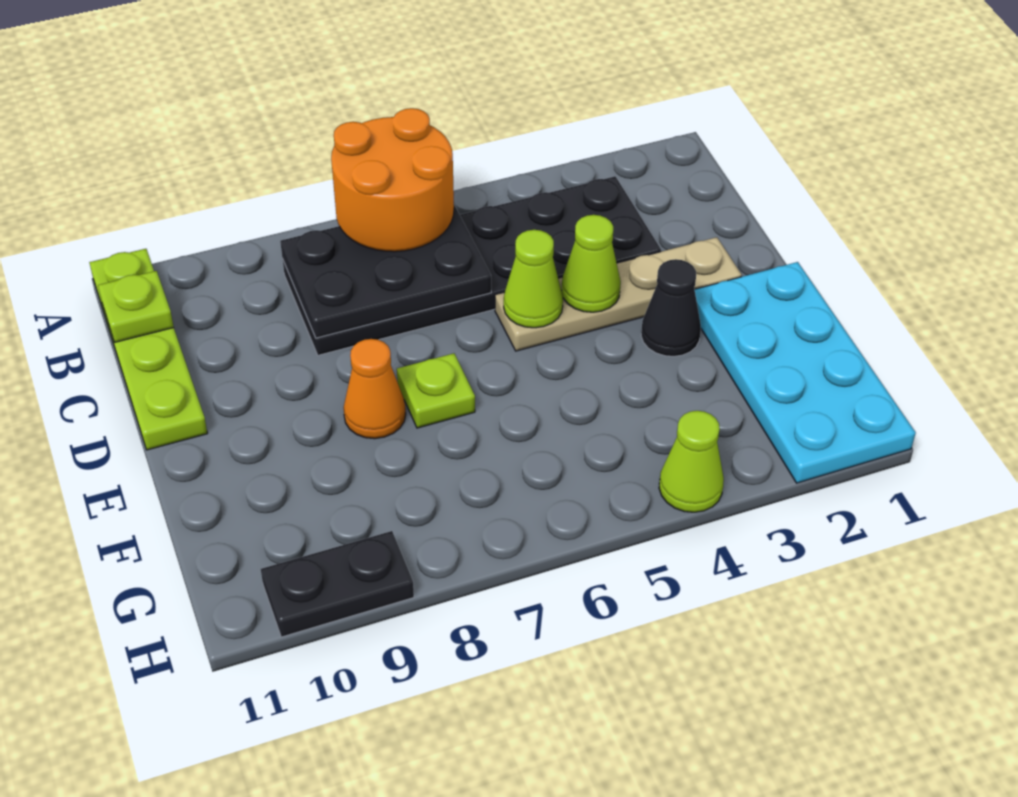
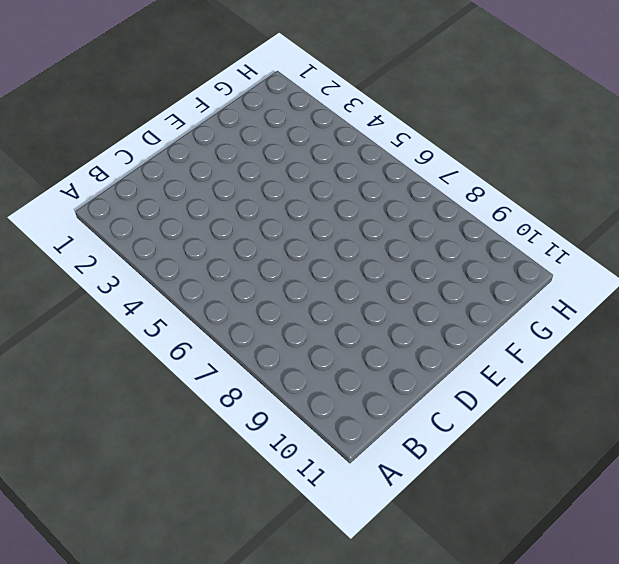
none -> lime 1x4 plate [89,249,208,450]
none -> black 2x6 plate [283,176,661,355]
none -> tan 1x4 plate [495,237,742,351]

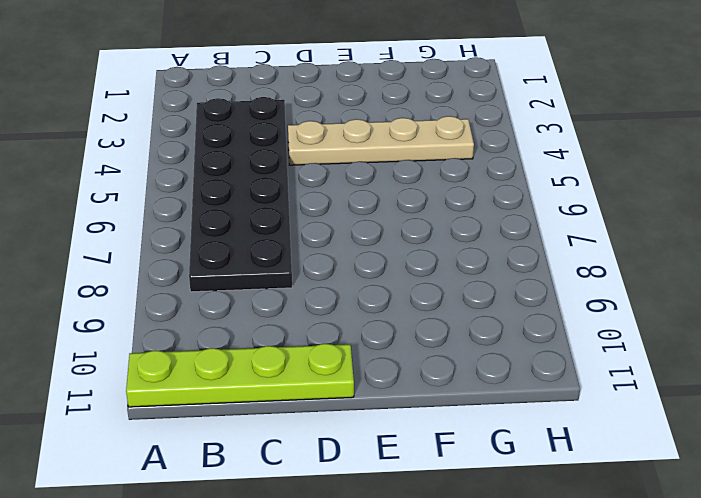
tan 1x4 plate [288,116,474,165] -> tan 1x4 plate turned to [495,237,742,351]
none -> cyan 2x4 plate [695,262,916,483]
none -> black 1x1 cone [641,259,701,357]
none -> lime 1x1 plate [397,353,475,428]

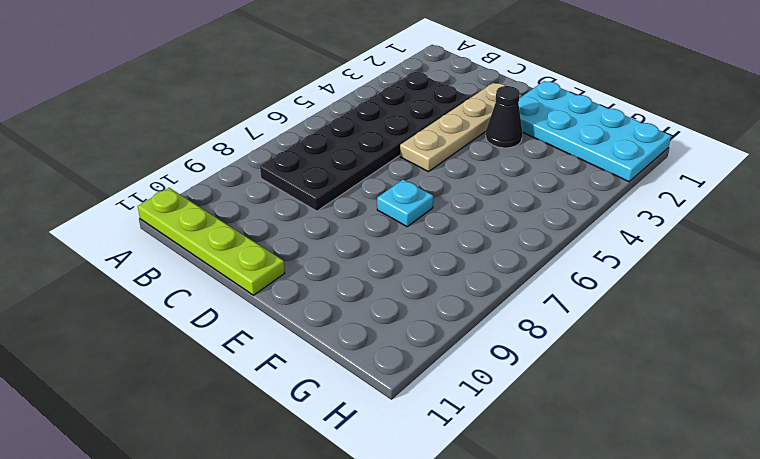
cyan 1x1 plate [377,179,433,227] -> lime 1x1 plate [397,353,475,428]
none -> orange 1x1 cone [343,339,406,439]
none -> lime 1x1 cone [659,411,724,512]
none -> black 1x2 plate [261,531,414,637]

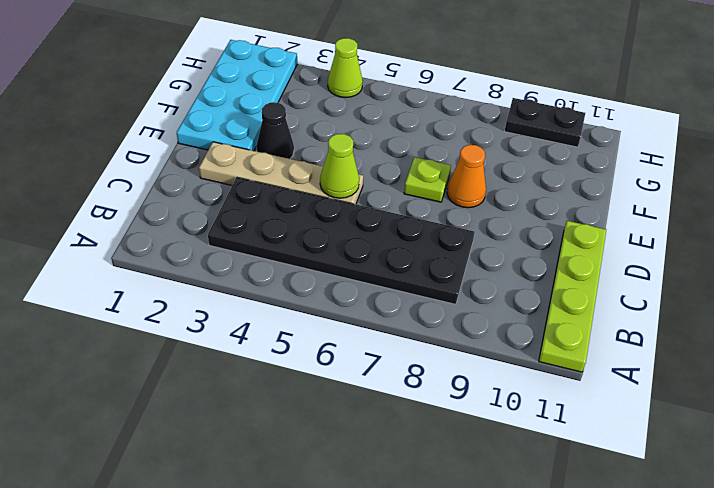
none -> black 2x3 plate [280,205,491,338]
none -> lime 1x1 plate [98,271,174,343]
none -> lime 1x1 cone [561,215,621,312]

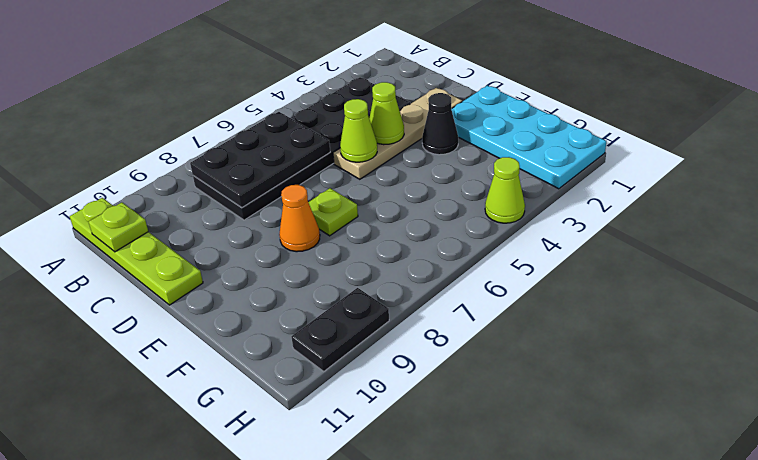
none -> orange 2x2 round brick [331,108,454,252]

